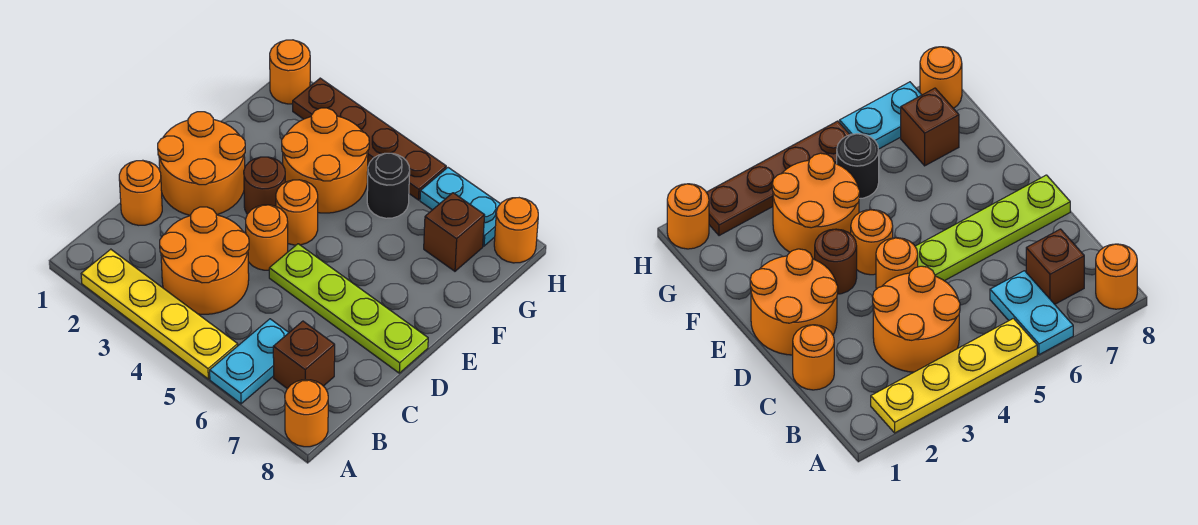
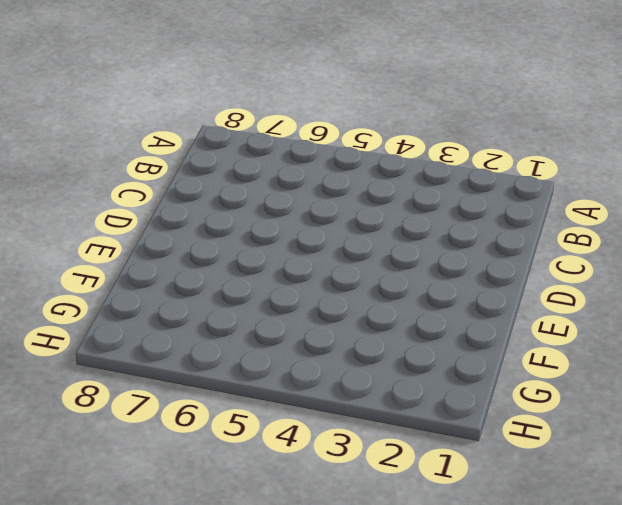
none -> yellow 1x4 plate [81,249,238,379]
none -> cyan 1x2 plate [210,319,289,404]
none -> orange 1x1 round brick [285,380,328,447]

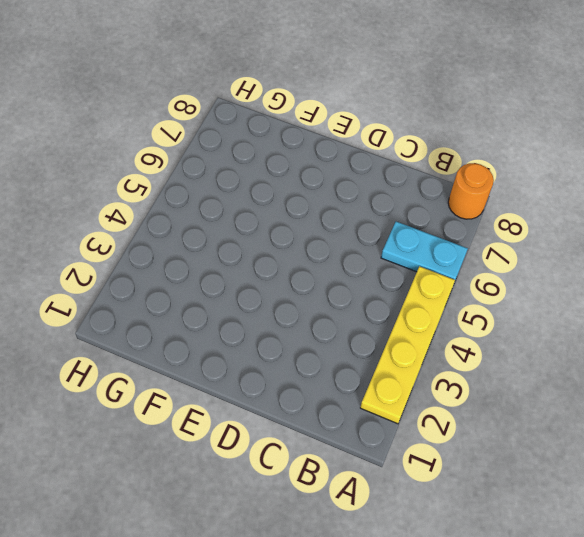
none -> orange 2x2 round brick [160,207,249,314]
none -> brown 1x1 brick [273,321,335,389]
none -> orange 1x1 round brick [119,161,162,225]

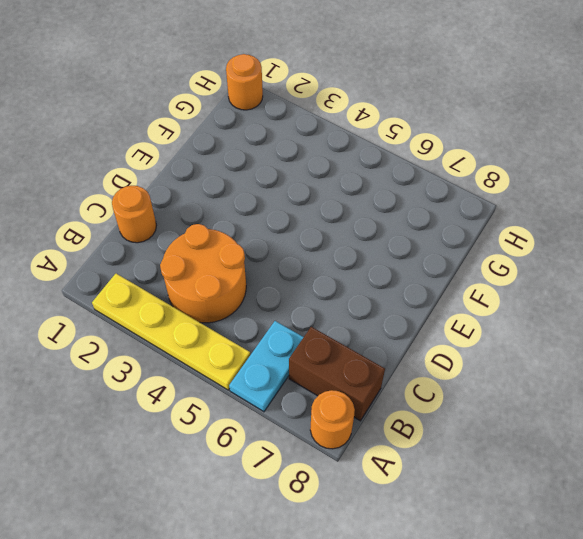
brown 1x2 brick [289,327,385,421] -> brown 1x1 brick [273,321,335,389]
none -> orange 2x2 round brick [158,112,245,216]
none -> orange 1x1 round brick [246,205,288,270]
none -> lime 1x4 plate [269,244,428,373]

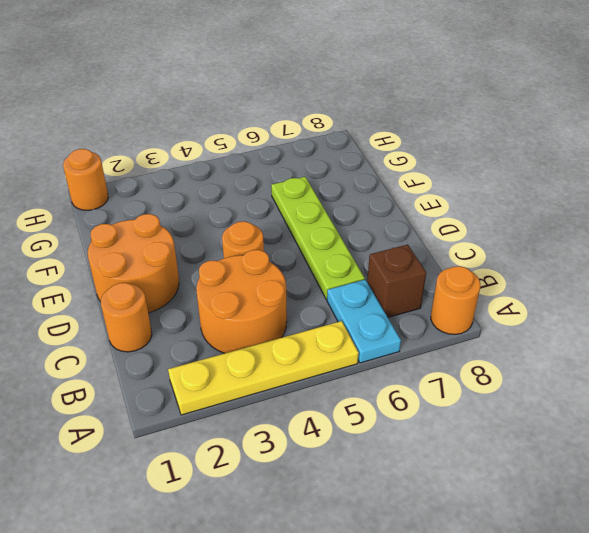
lime 1x4 plate [271,177,365,299] -> lime 1x4 plate turned to [269,244,428,373]
none -> brown 1x1 round brick [244,157,285,214]
none -> orange 1x1 round brick [276,180,318,245]
none -> orange 2x2 round brick [282,108,369,213]

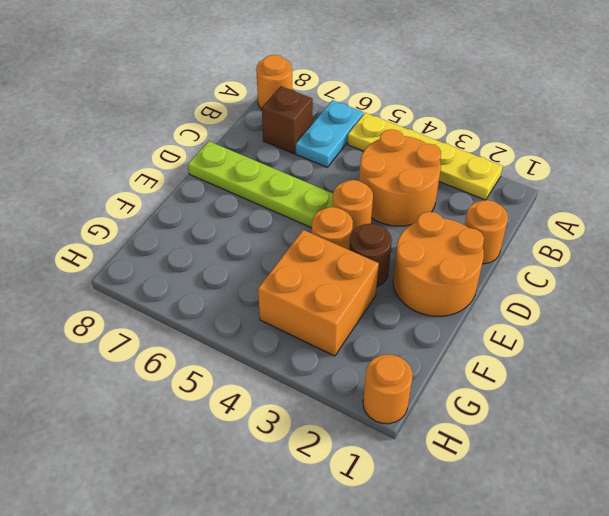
orange 2x2 brick [258,230,379,356] -> orange 2x2 round brick [282,108,369,213]
none -> black 1x1 round brick [367,153,410,218]
none -> brown 1x1 brick [424,193,485,271]
none -> brown 1x4 plate [293,78,446,200]

